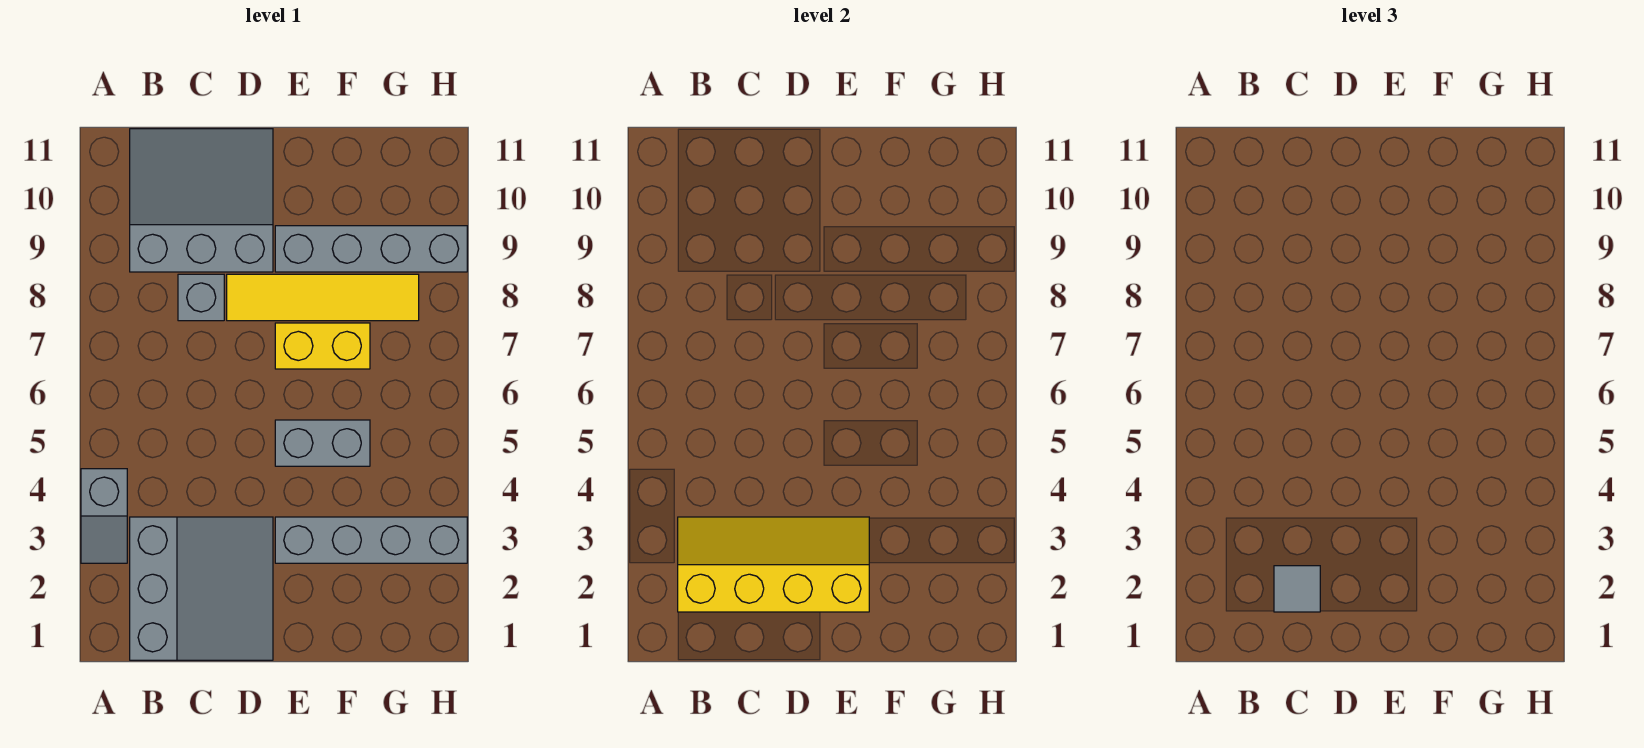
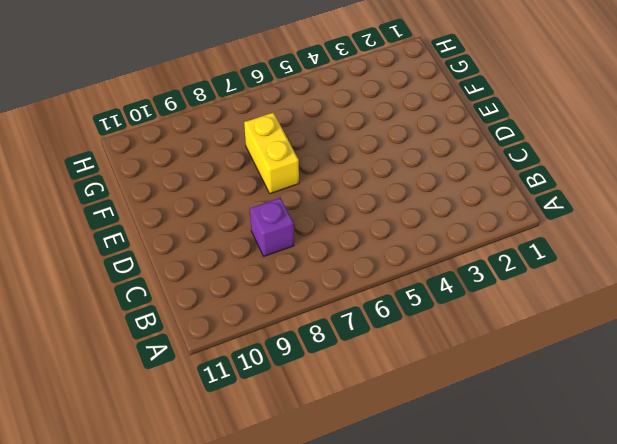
purple 1x1 brick [250,198,294,256] -> grey 1x1 brick [178,274,224,321]
none -> grey 1x2 slope [81,469,127,563]
none -> grey 3x3 slope [130,517,273,660]

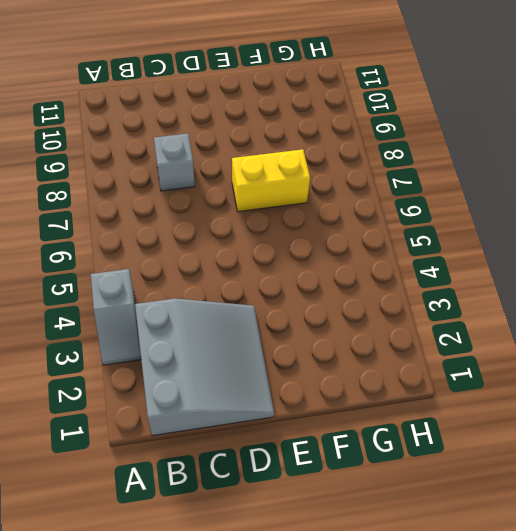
none -> grey 3x3 slope [130,129,273,272]
none -> yellow 1x4 tile [227,274,419,321]

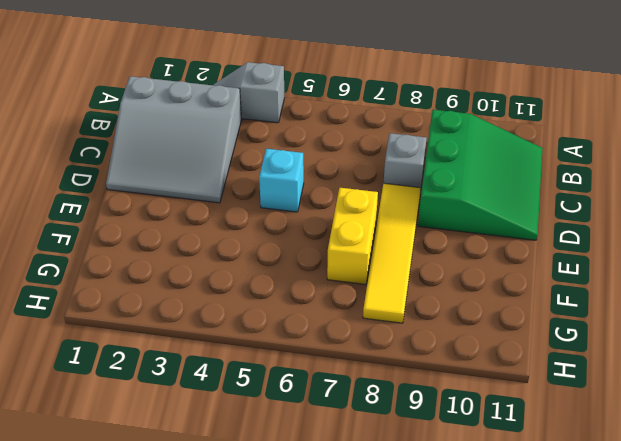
green 3x3 slope [418,110,543,240] -> grey 3x3 slope [130,129,273,272]
cyan 1x1 brick [259,149,304,212] -> none
none -> grey 1x4 brick [275,517,467,563]
none -> grey 1x2 brick [275,420,370,466]

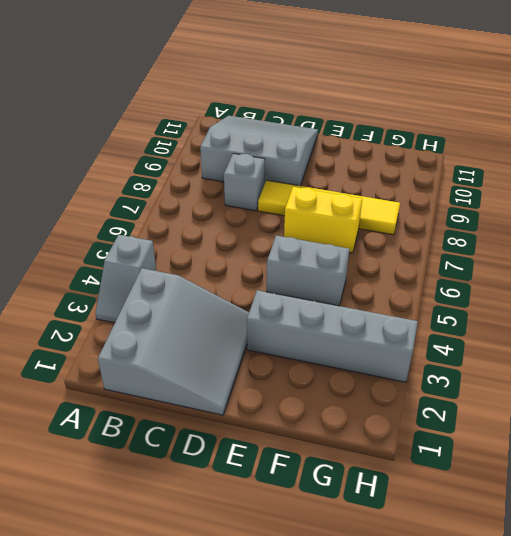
none -> grey 1x4 brick [275,226,467,272]
none -> yellow 2x4 slope [678,517,869,612]

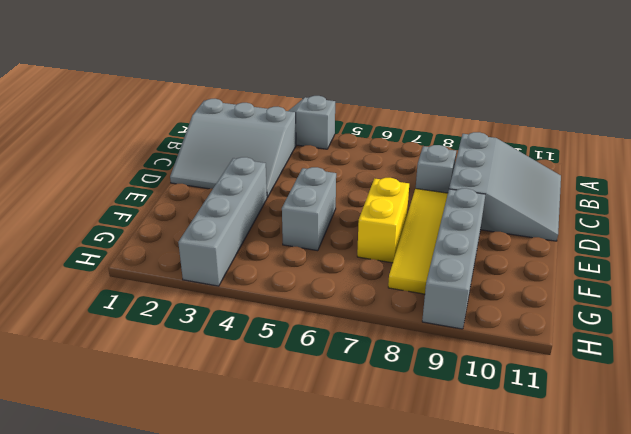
none -> yellow 2x4 slope [678,517,869,612]
none -> grey 1x1 tile [1274,566,1320,612]

